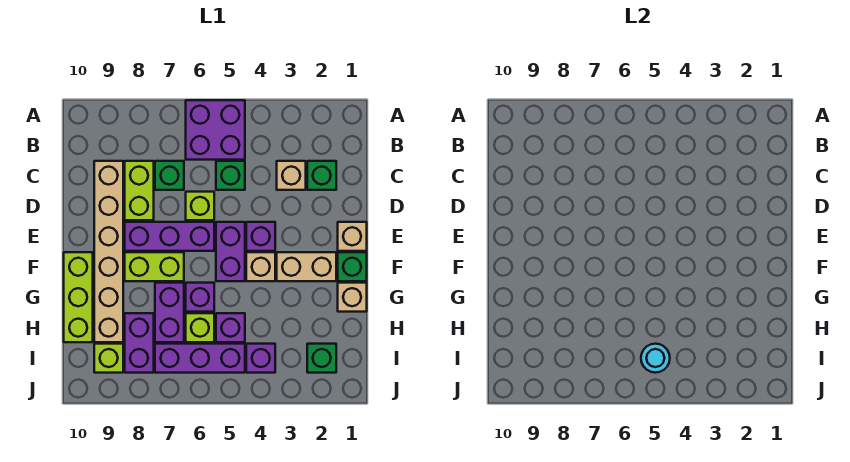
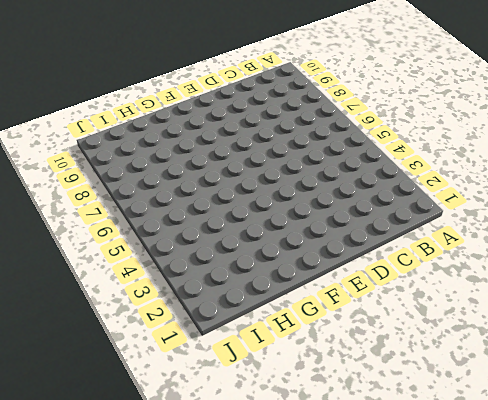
none -> purple 2x2 brick [186,100,245,160]
none -> green 1x1 brick [307,161,336,190]
none -> tan 1x1 brick [277,161,306,190]

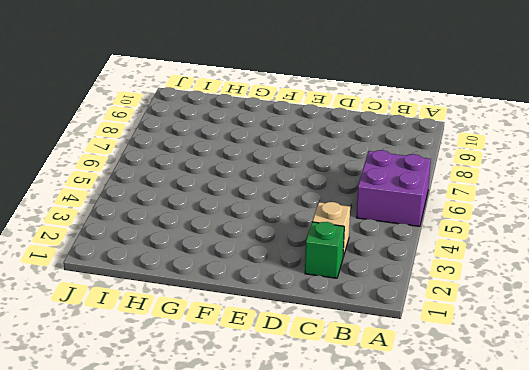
none -> green 1x1 brick [216,161,245,190]
none -> green 1x1 brick [155,161,184,190]
none -> lime 1x2 brick [125,161,154,220]

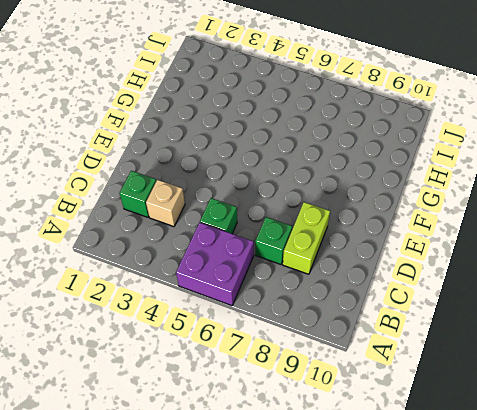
none -> tan 1x6 brick [94,161,123,342]
none -> lime 1x1 brick [186,192,214,220]
none -> tan 1x1 brick [338,222,367,251]

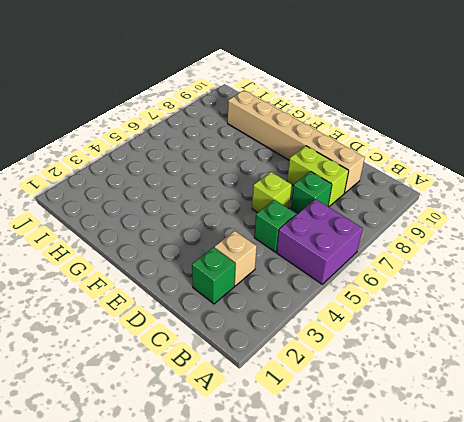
none -> tan 1x1 brick [338,222,367,251]
none -> purple 1x1 brick [246,222,275,251]
none -> purple 1x2 brick [216,222,245,281]

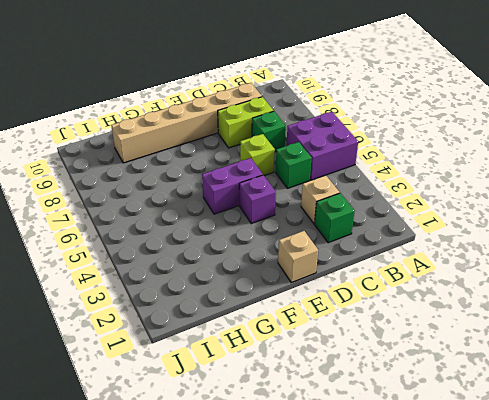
none -> purple 1x3 brick [125,222,214,251]
none -> green 1x1 brick [338,252,367,281]
none -> tan 1x2 brick [277,252,336,281]

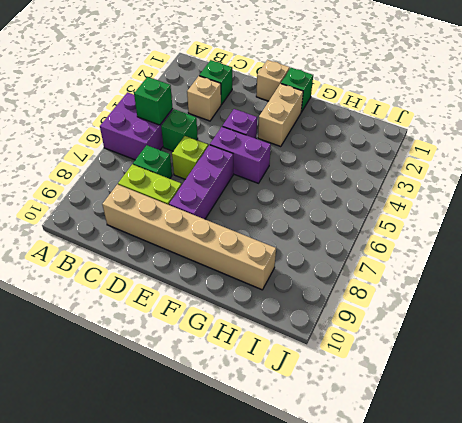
green 1x1 brick [134,77,173,125] -> green 1x1 brick moved to [307,344,336,373]
none -> tan 1x1 brick [246,252,275,281]
none -> lime 1x2 brick [125,252,184,281]
none -> lime 1x3 brick [64,252,93,342]

